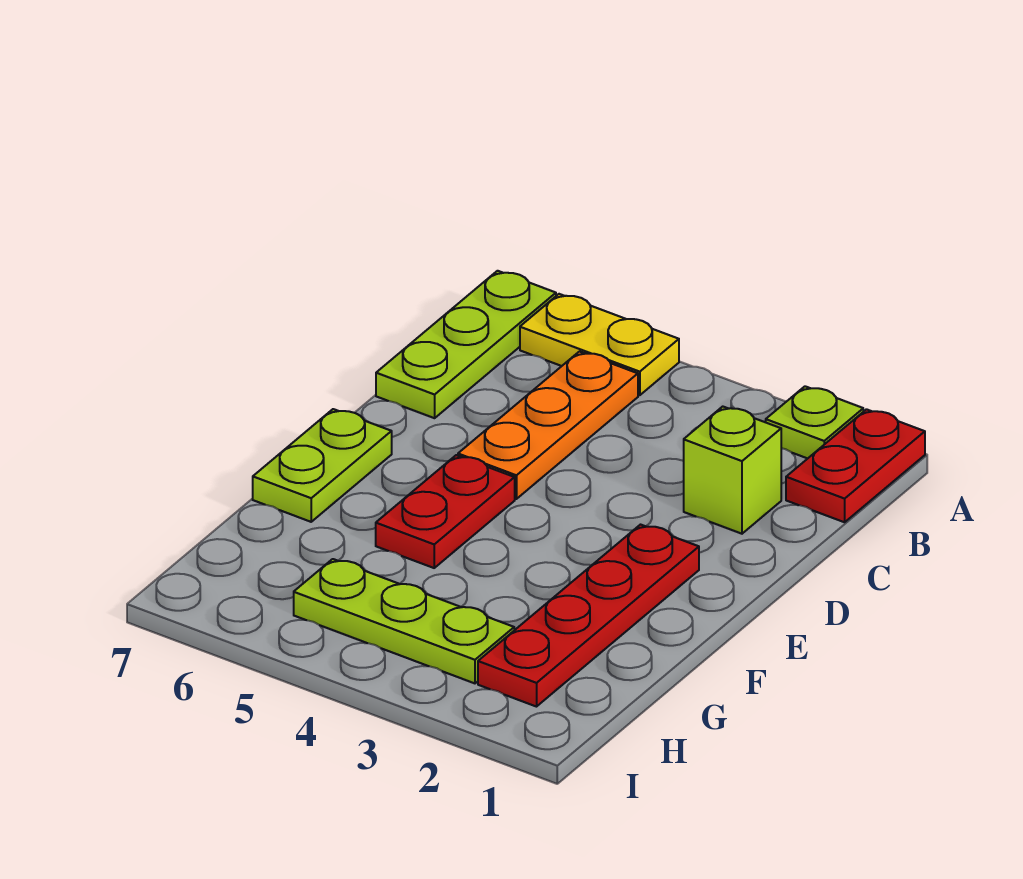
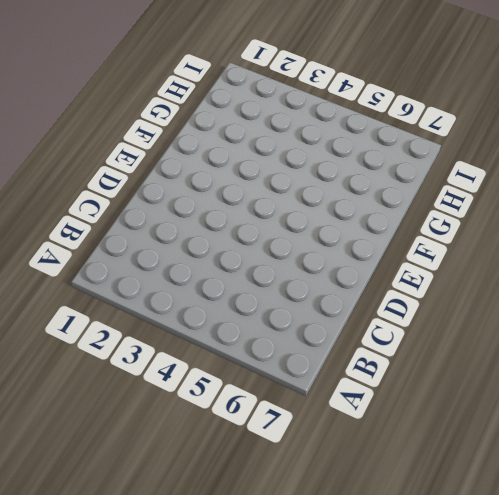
none -> red 1x2 plate [786,409,925,522]
none -> lime 1x1 plate [766,386,863,459]

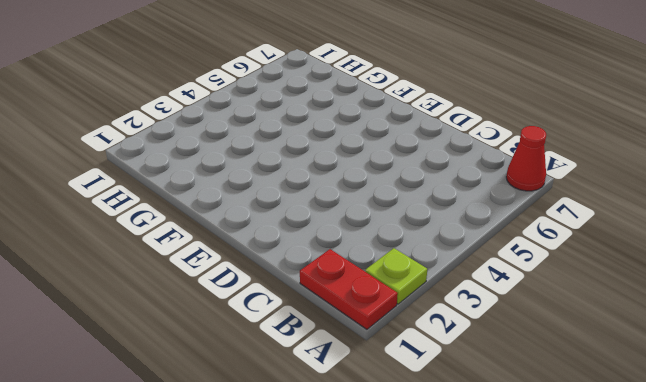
red 1x1 cone [506,126,546,191] -> lime 1x3 plate [376,271,556,418]
none -> yellow 1x2 plate [520,294,679,395]
none -> orange 1x3 plate [458,352,638,499]

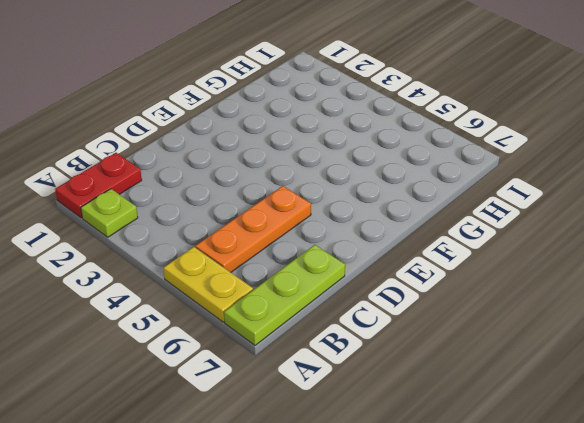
none -> lime 1x1 brick [684,407,781,534]
none -> red 1x4 plate [478,525,699,707]

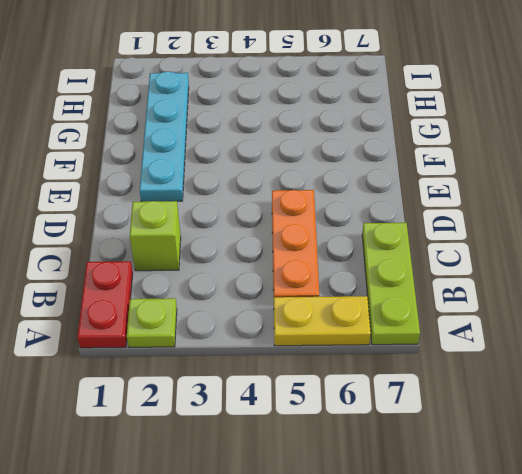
cyan 1x4 plate [140,71,189,202] -> red 1x4 plate [478,525,699,707]
none -> red 1x2 plate [376,455,515,568]
none -> lime 1x2 plate [253,409,392,522]

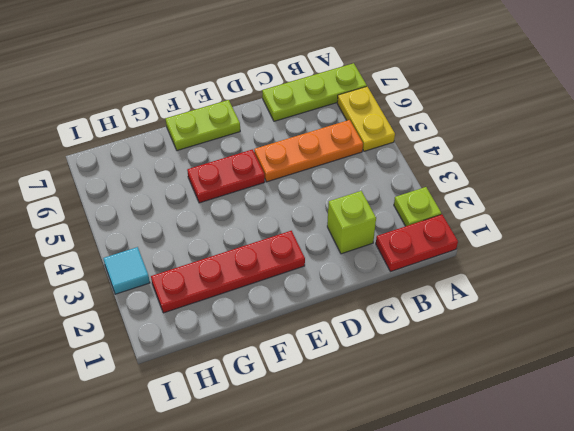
cyan 1x1 tile [103,247,150,294] -> none
none -> lime 1x3 plate [294,559,514,683]

